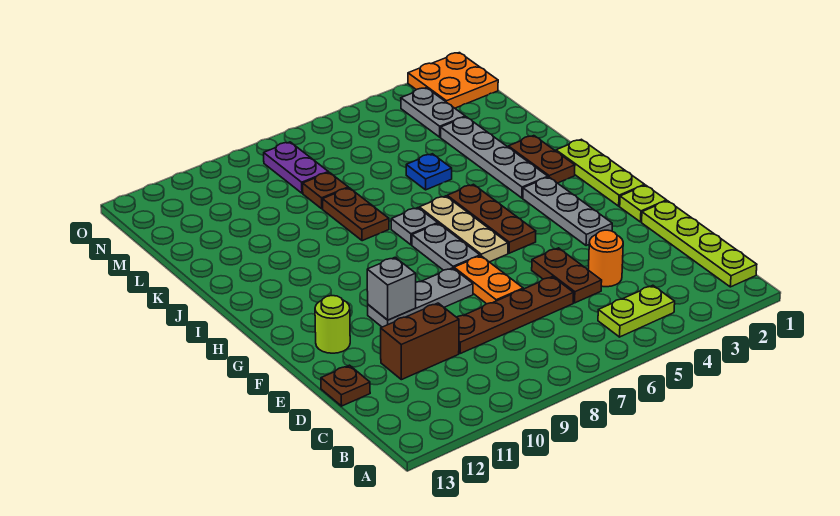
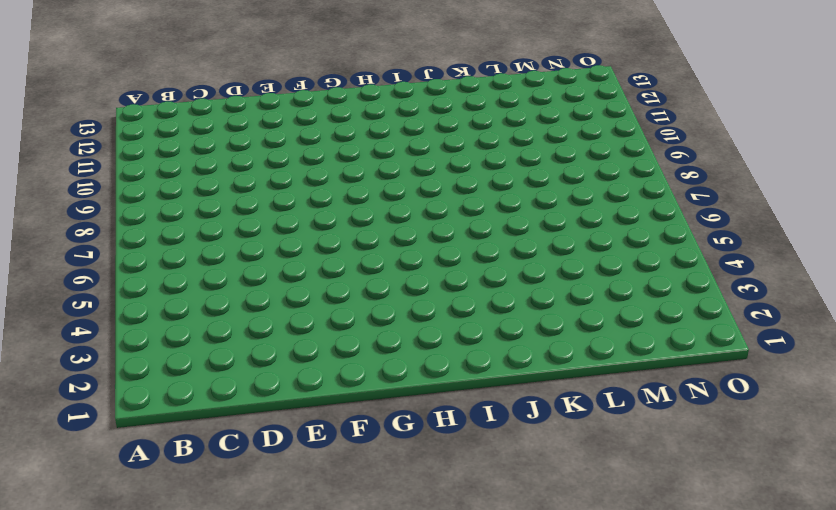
none -> lime 1x4 plate [642,201,757,287]
none -> lime 1x2 plate [598,285,675,337]
none -> orange 1x1 round brick [589,230,623,287]

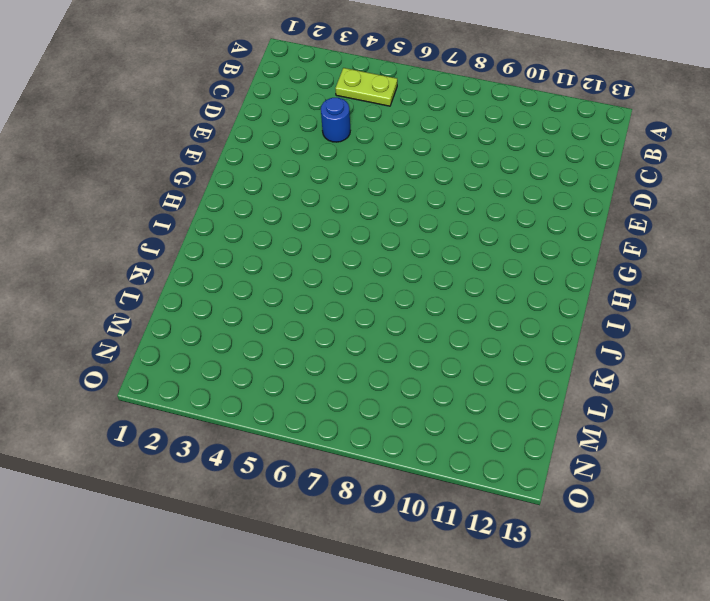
blue 1x1 round brick [321,98,350,142] -> orange 1x1 round brick [589,230,623,287]
none -> lime 1x4 plate [642,201,757,287]
none -> brown 1x2 plate [532,248,602,303]
none -> brown 1x4 plate [457,277,574,353]

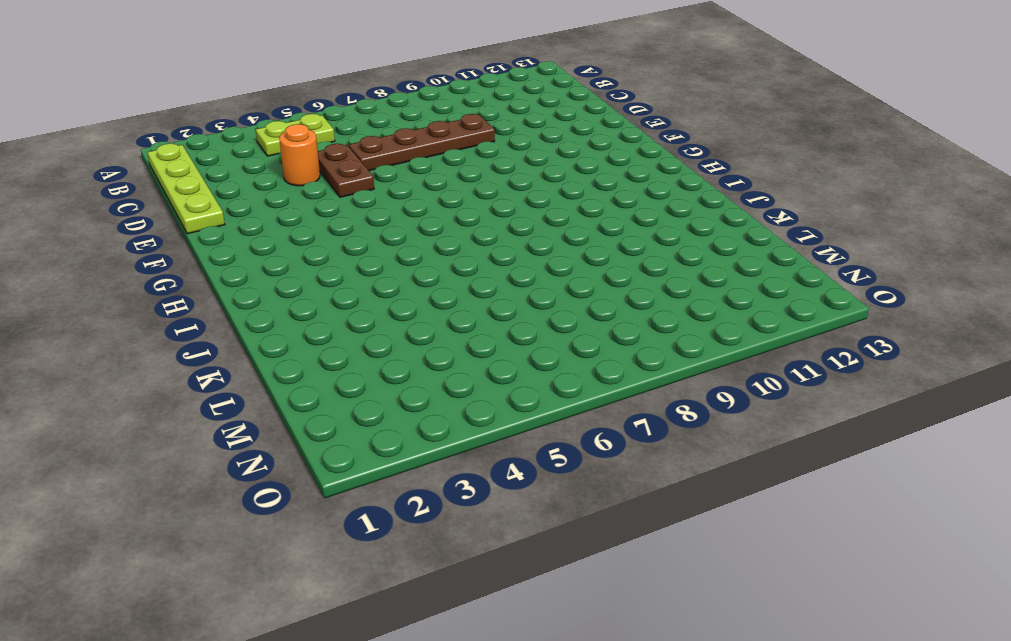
none -> brown 1x2 brick [381,303,459,380]
none -> brown 1x1 plate [321,365,370,406]
none -> orange 1x2 plate [454,256,523,304]

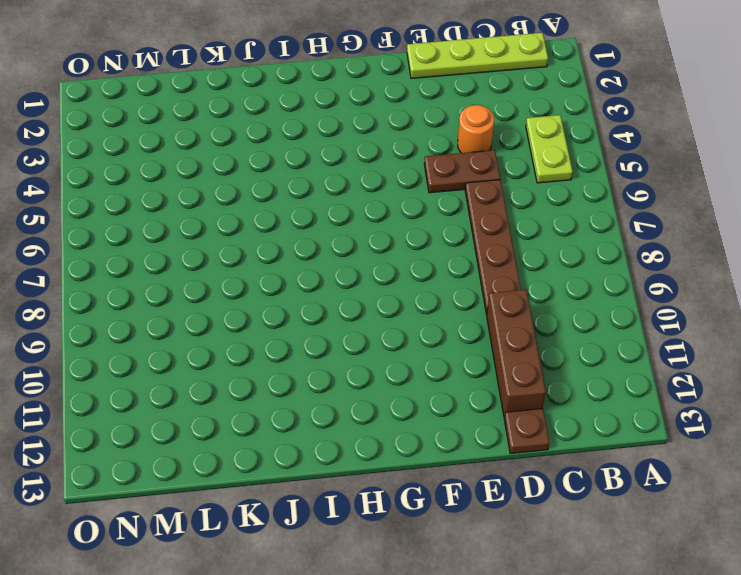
brown 1x3 brick [487,290,546,417] -> brown 1x2 brick [381,303,459,380]
none -> orange 1x2 plate [454,256,523,304]
none -> lime 1x1 plate [620,185,667,222]
none -> grey 1x3 plate [523,177,612,246]

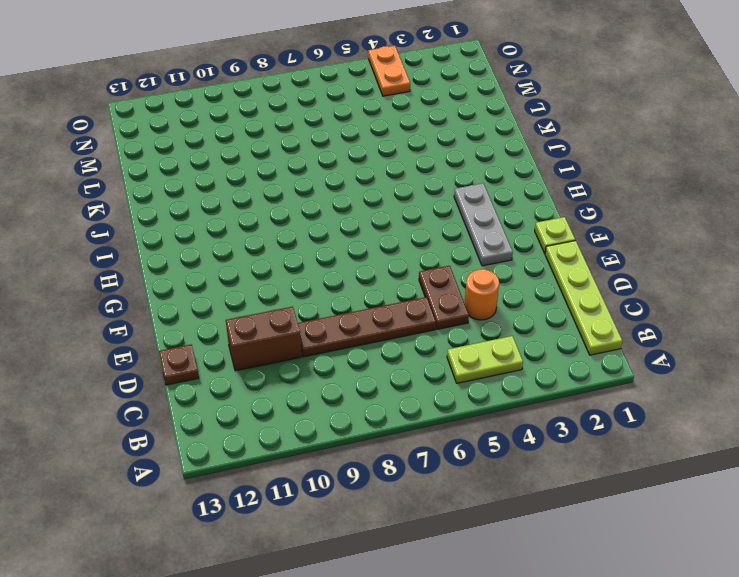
orange 1x2 plate [368,46,410,96] -> orange 1x2 plate moved to [454,256,523,304]
none -> grey 1x3 plate [368,268,473,327]
none -> lime 1x1 round brick [315,296,350,353]
none -> lime 1x3 plate [556,139,645,206]

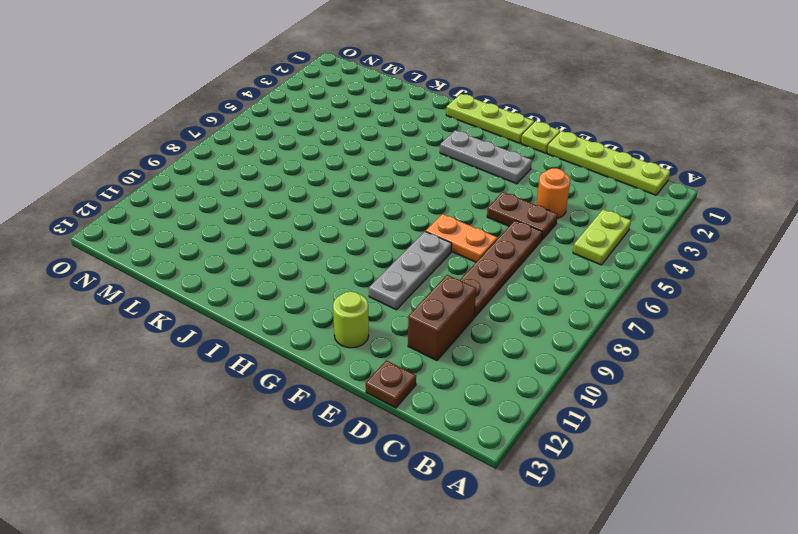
none -> brown 1x3 plate [447,184,536,253]
none -> tan 1x3 plate [419,196,508,262]
none -> grey 1x2 plate [412,223,480,270]

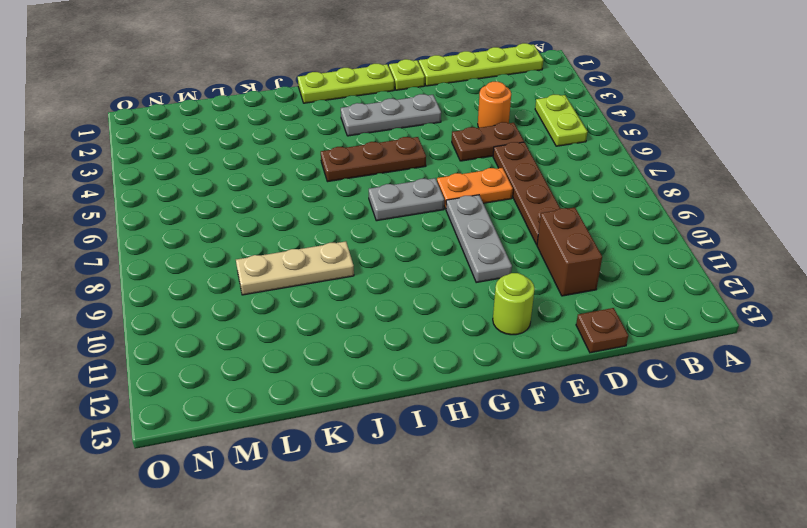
tan 1x3 plate [236,241,354,295] -> tan 1x3 plate moved to [419,196,508,262]
none -> brown 1x2 plate [508,136,575,183]
none -> grey 1x4 plate [441,117,548,198]
none -> grey 1x1 plate [391,208,438,245]

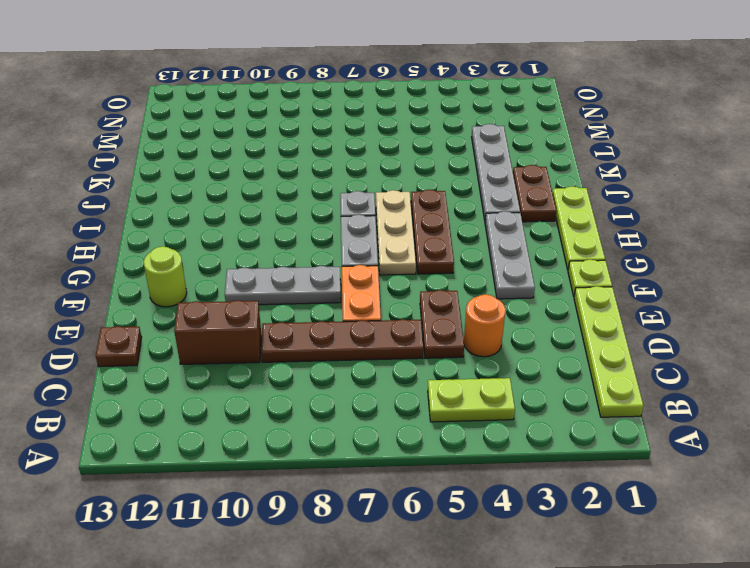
none -> brown 1x2 plate [323,188,389,241]
none -> blue 1x1 plate [406,154,452,190]
none -> brown 1x1 plate [303,172,348,209]

